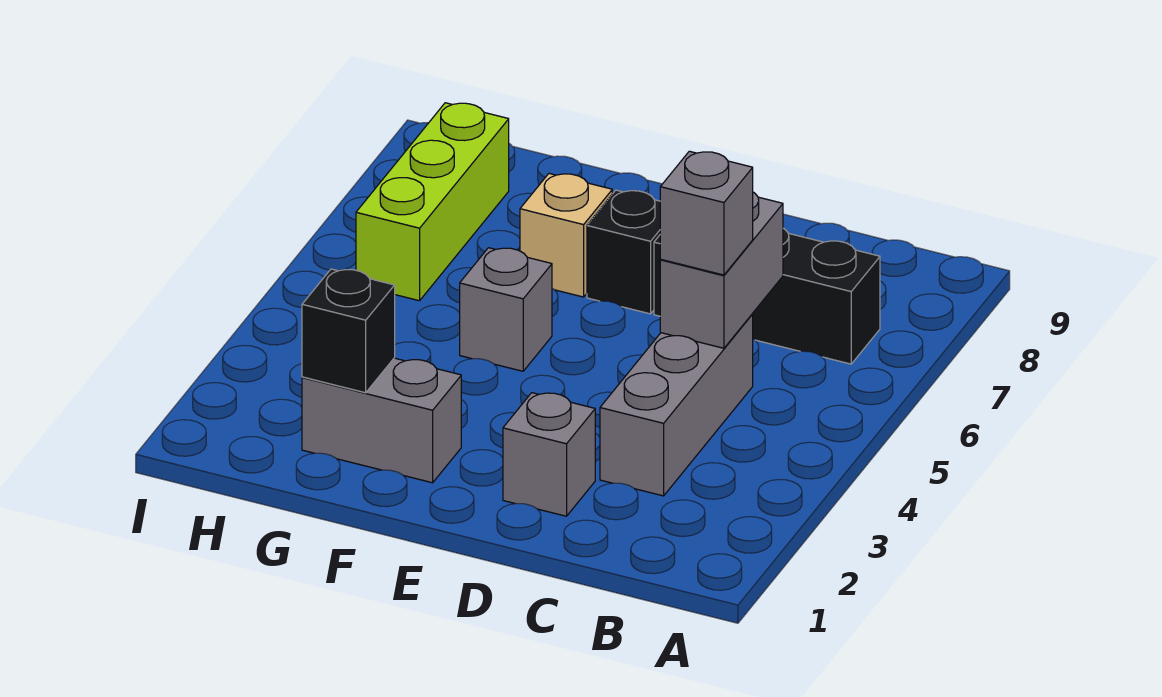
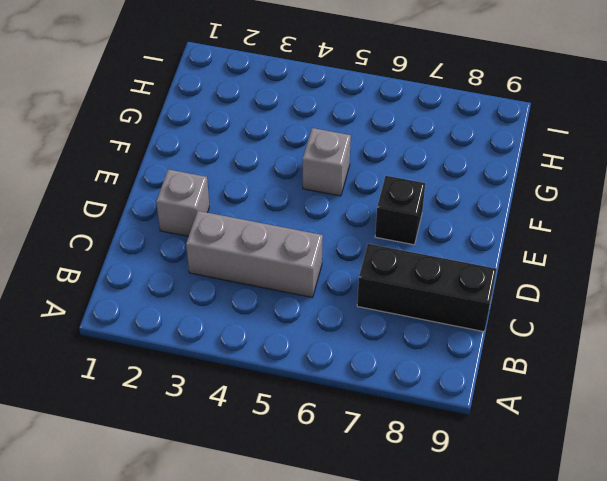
black 1x3 brick [357,244,497,332] -> black 1x3 brick turned to [654,228,880,364]
none -> grey 1x2 brick [302,358,461,483]
none -> tan 1x1 brick [520,174,612,297]

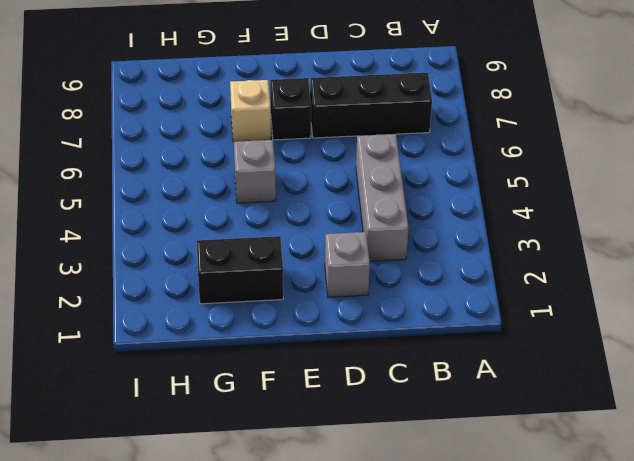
black 1x2 brick [197,236,283,304] -> grey 1x2 brick [302,358,461,483]
none -> lime 1x3 brick [356,103,509,301]
none -> grey 1x2 brick [660,192,783,348]

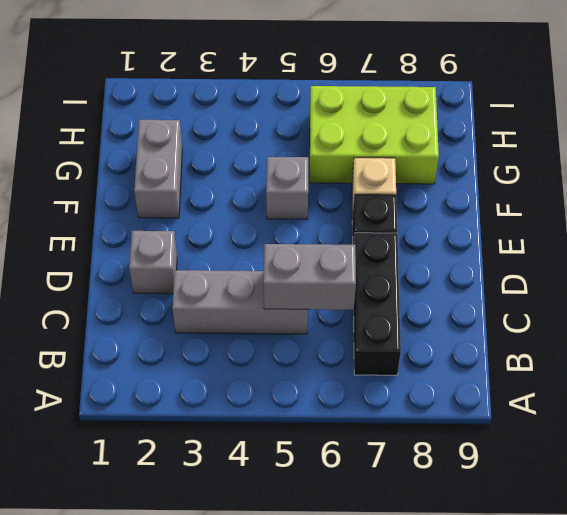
lime 2x3 brick [310,86,439,184] -> lime 1x3 brick [356,103,509,301]
none -> black 1x1 brick [302,269,395,393]
none -> grey 1x1 brick [660,151,753,275]

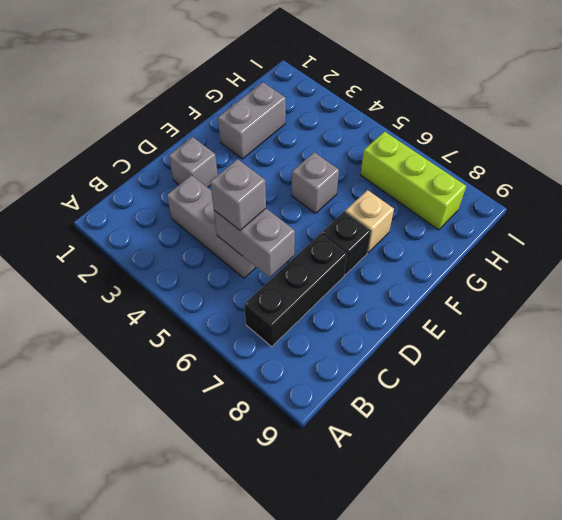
none -> black 1x1 brick [302,269,395,393]

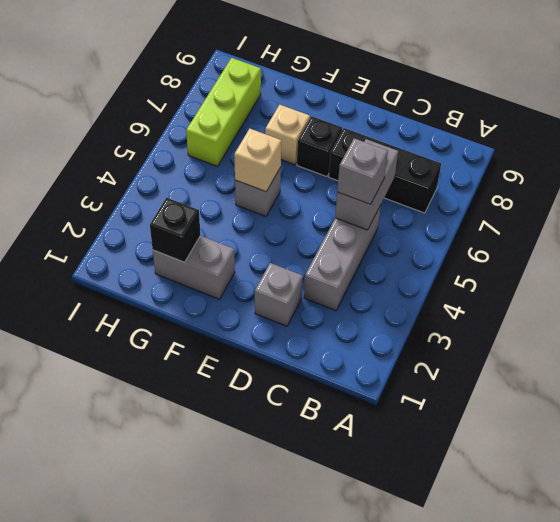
tan 1x1 brick [234,129,281,192] -> none

